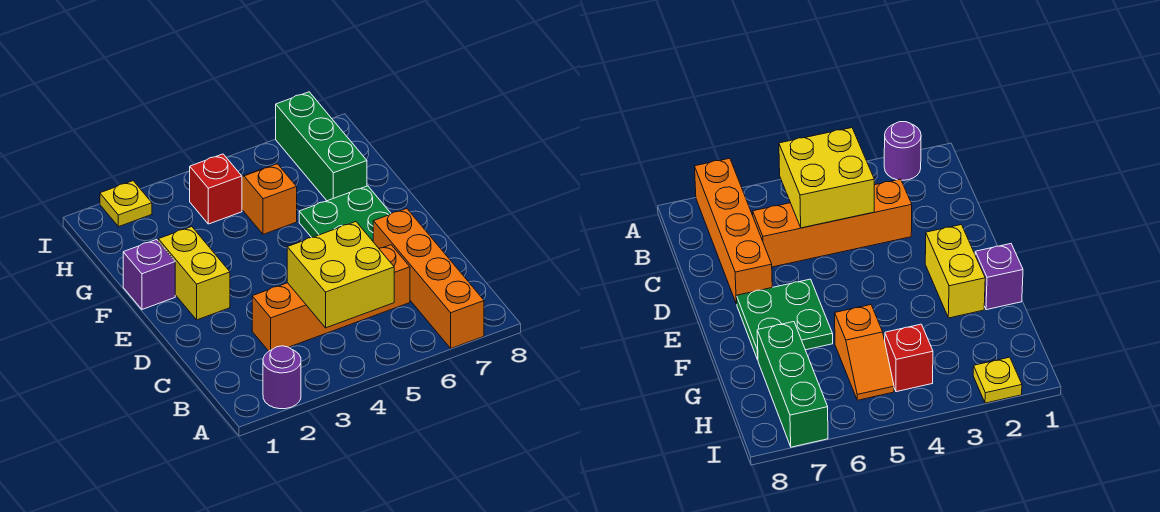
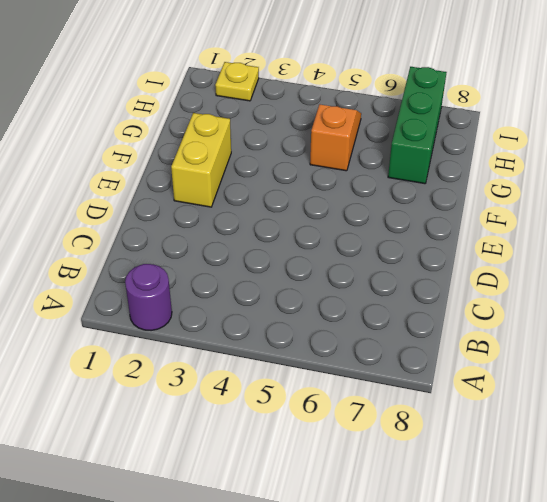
none -> orange 1x4 brick [373,209,484,348]
none -> orange 1x4 brick [252,245,410,351]

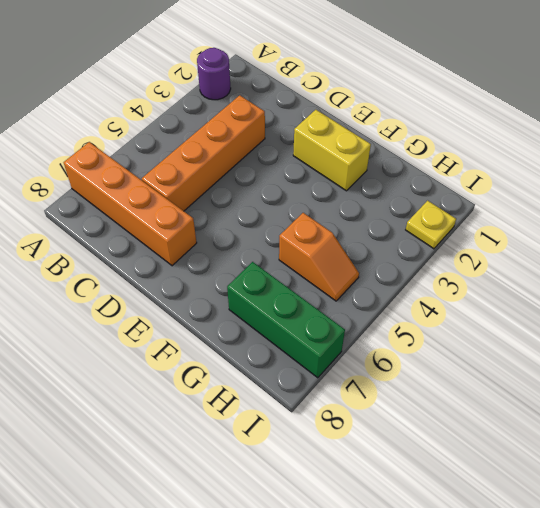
none -> green 2x2 plate [299,186,391,241]
none -> purple 1x1 brick [123,239,175,309]

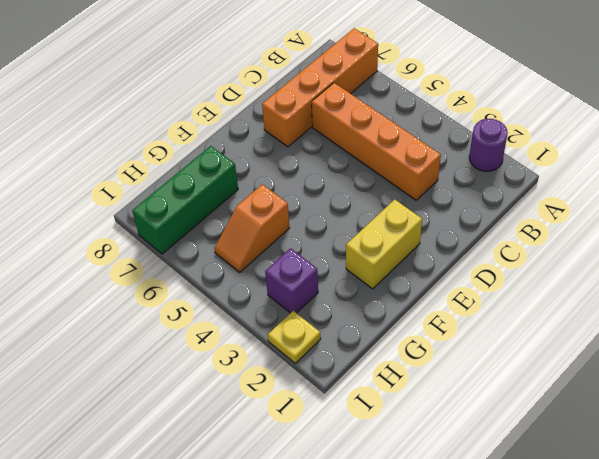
purple 1x1 brick [265,248,318,313] -> purple 1x1 brick moved to [123,239,175,309]
none -> green 2x2 plate [299,186,391,241]
none -> red 1x1 brick [190,154,242,224]

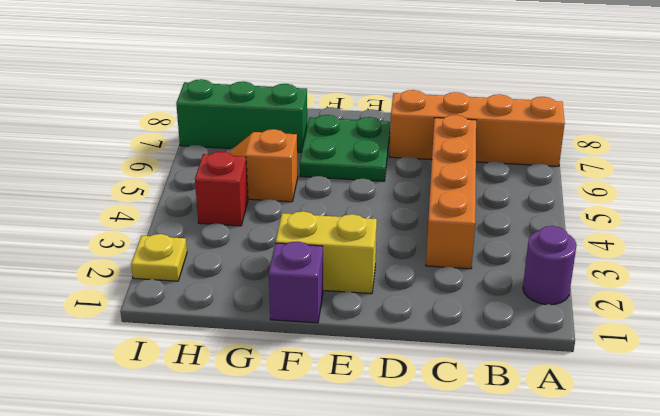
none -> yellow 2x2 brick [287,222,394,328]

